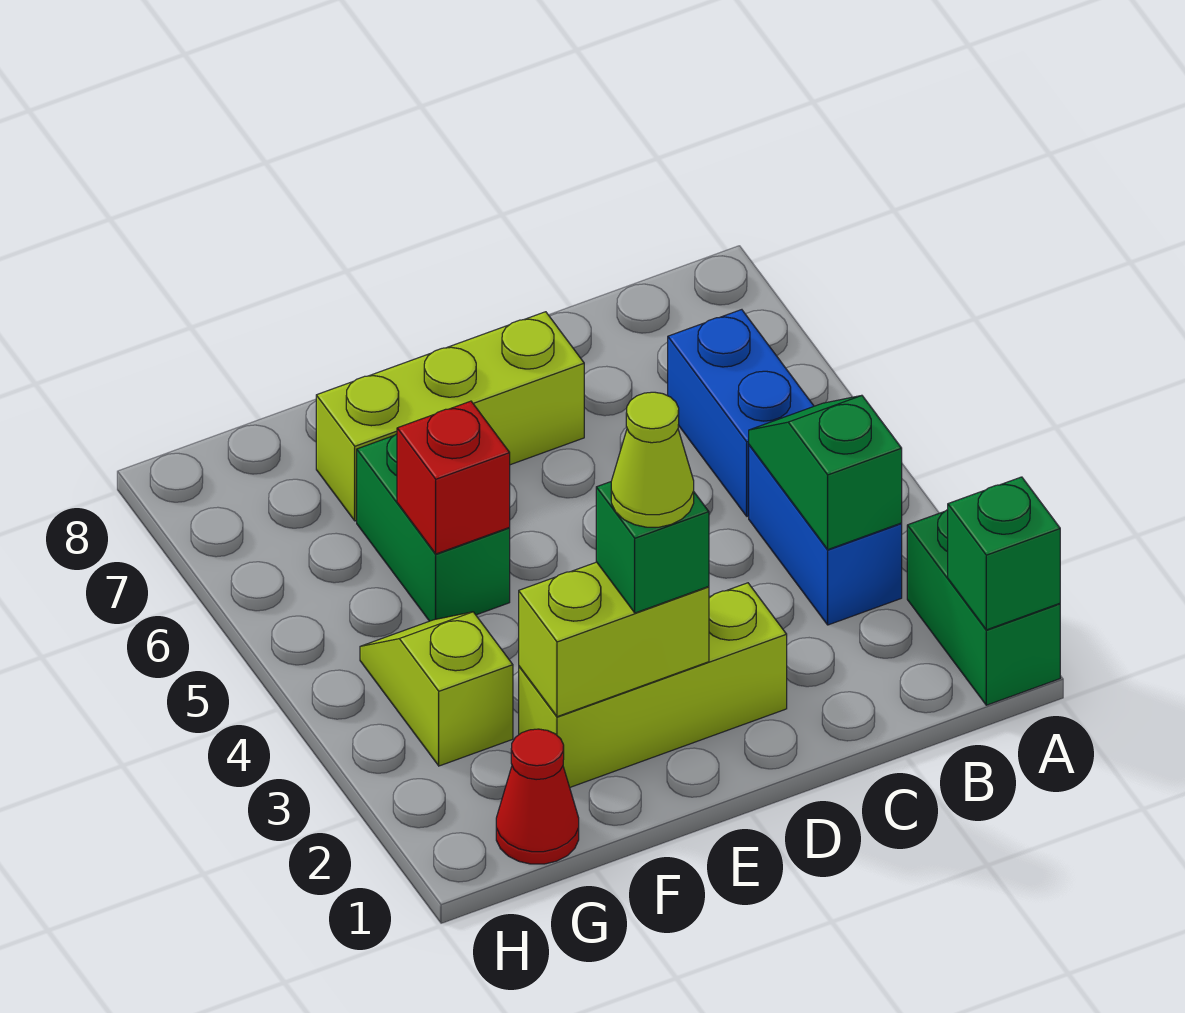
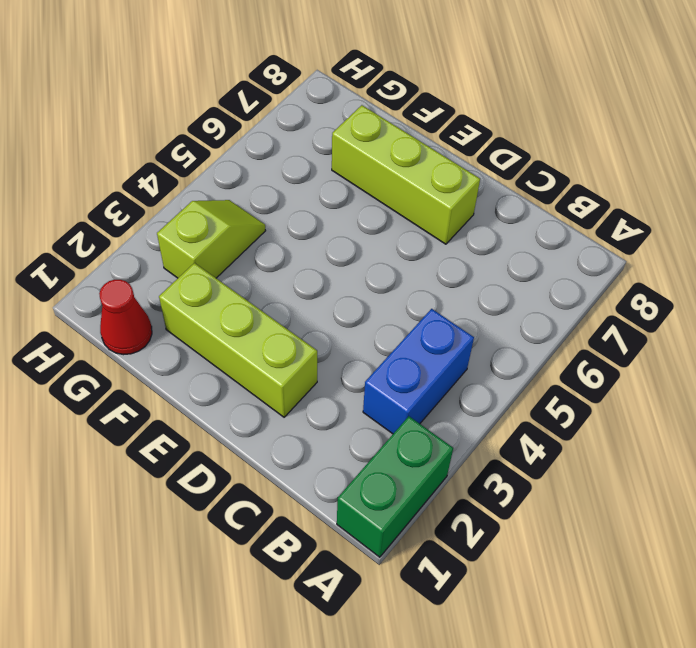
none -> blue 1x2 brick [668,310,814,516]
none -> green 1x2 brick [357,434,510,621]
none -> green 1x1 brick [948,477,1060,630]

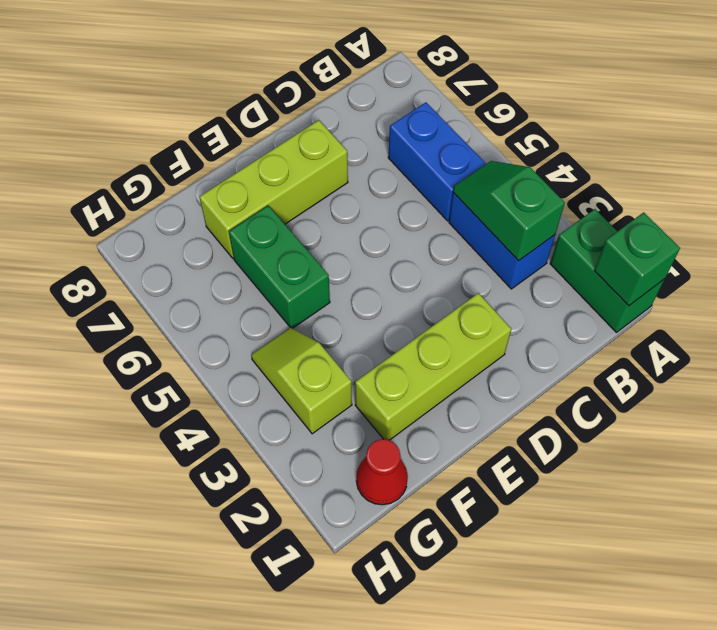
none -> lime 1x2 brick [519,562,709,717]
none -> red 1x1 brick [397,401,510,554]
none -> green 1x1 brick [596,482,709,613]

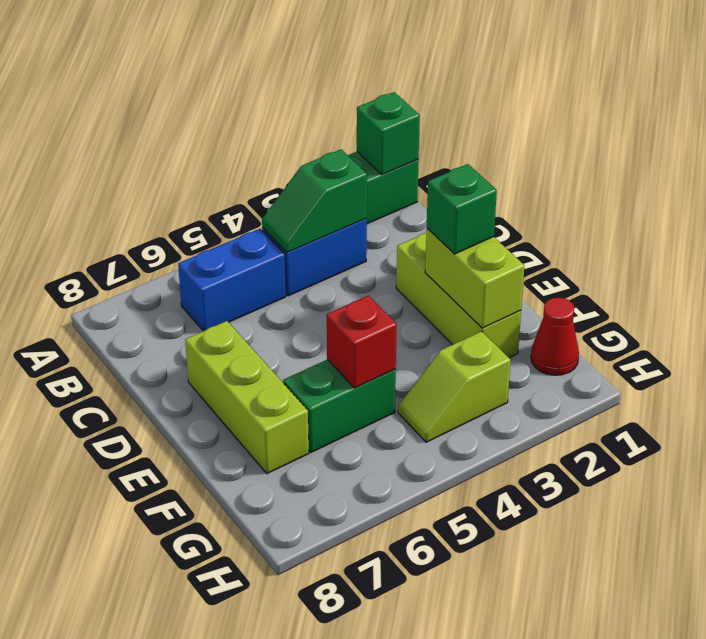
none -> lime 1x1 cone [611,392,694,527]

